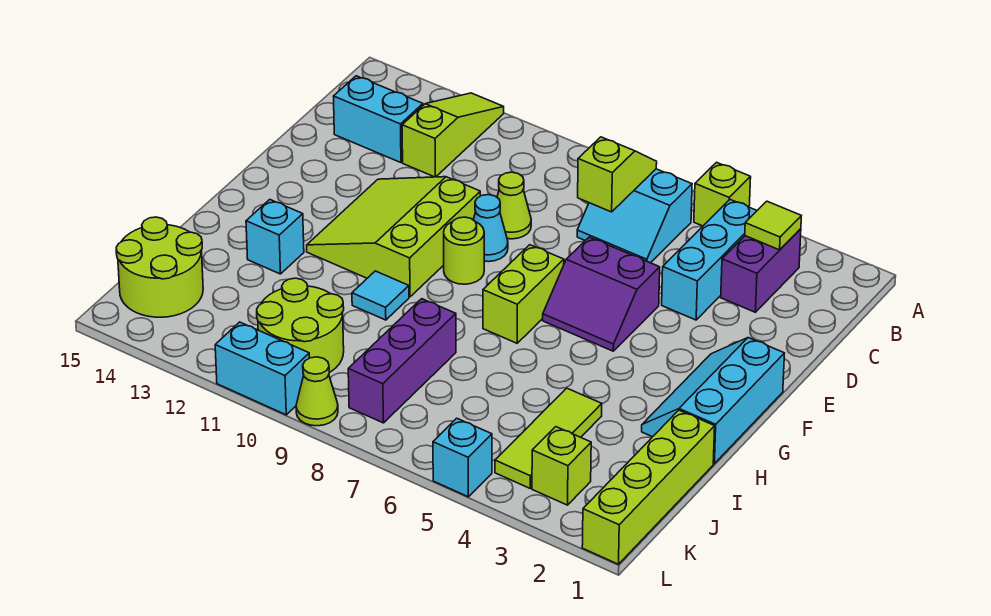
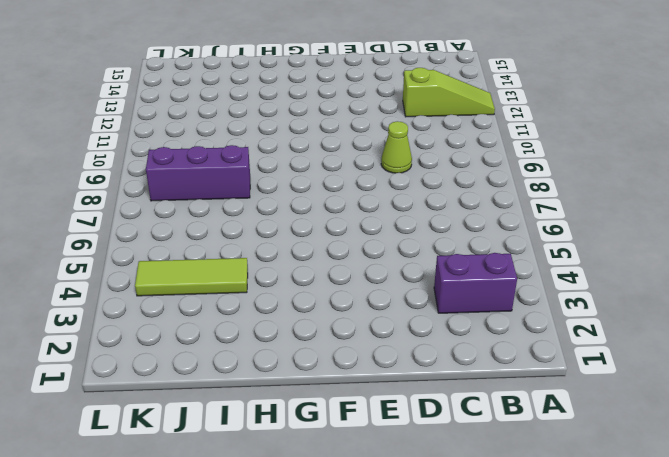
none -> lime 1x1 brick [694,162,751,226]
none -> cyan 1x3 brick [662,200,757,320]
none -> cyan 2x2 slope [577,169,692,263]

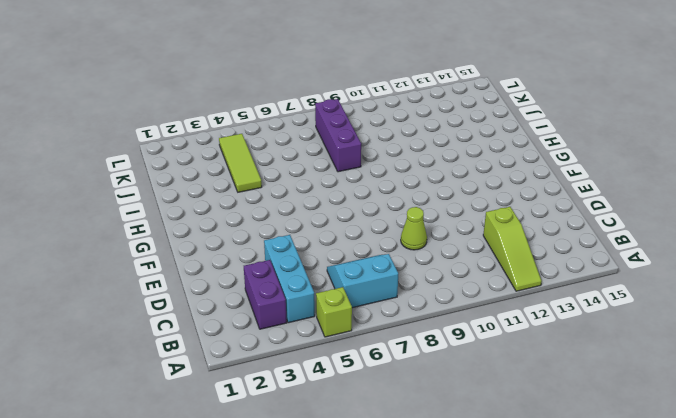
none -> cyan 1x2 brick [334,76,423,163]
none -> purple 2x2 slope [543,237,660,351]
none -> cyan 1x1 cone [473,195,508,262]

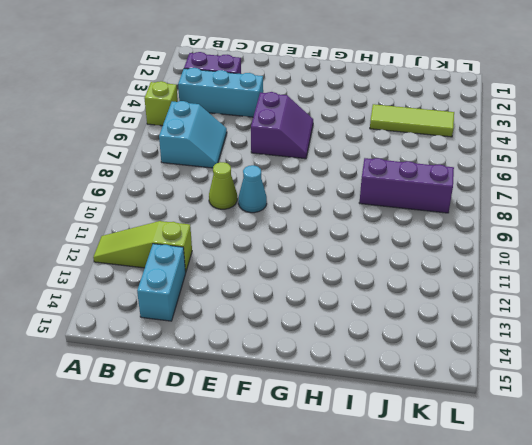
none -> lime 3x3 slope [307,177,480,297]
none -> cyan 2x3 slope [642,338,785,464]
none -> lime 1x2 brick [483,245,564,343]

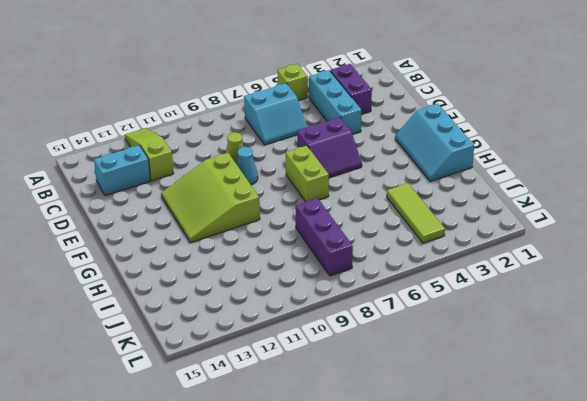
none -> lime 1x1 round brick [444,217,484,284]
none -> cyan 1x1 tile [352,271,409,320]
none -> cyan 1x1 brick [246,200,304,274]

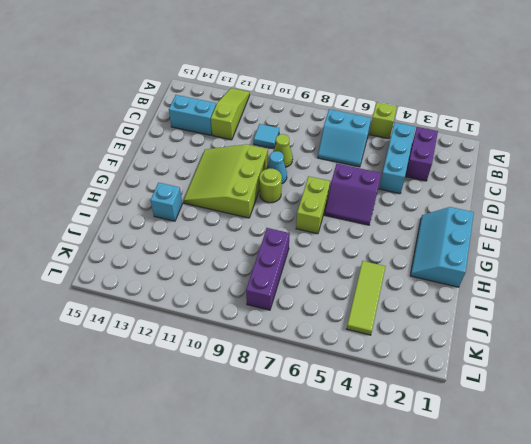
cyan 1x1 tile [254,124,279,149] -> cyan 1x1 tile moved to [352,271,409,320]
none -> lime 1x4 brick [582,410,715,564]
none -> lime 2x2 round brick [257,278,344,373]
none -> lime 2x2 round brick [116,217,203,317]

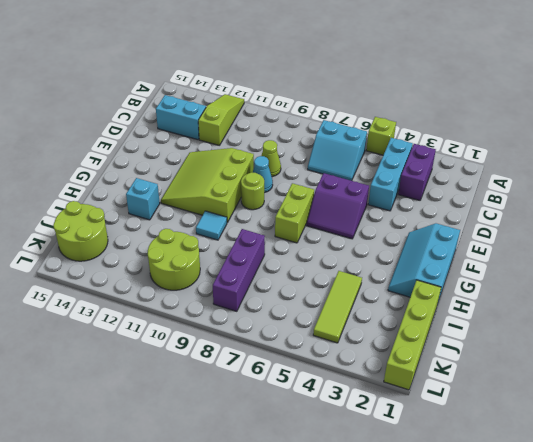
none -> lime 1x1 brick [532,427,591,505]
none -> cyan 1x1 brick [433,418,492,497]
none -> lime 1x1 cone [296,357,338,426]

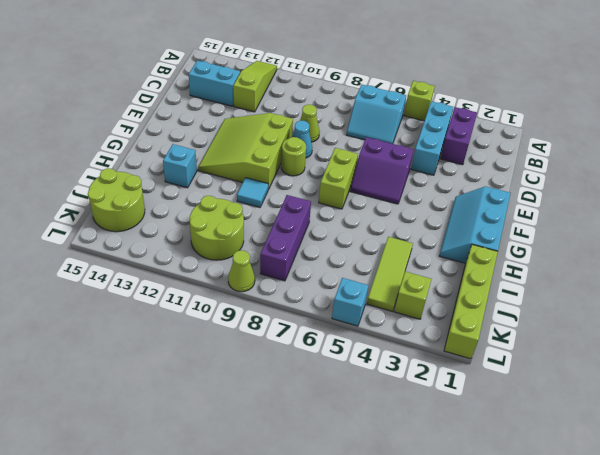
none -> cyan 1x2 brick [215,322,309,415]
none -> lime 1x1 tile [745,201,801,250]
none -> lime 1x2 slope [578,137,657,212]

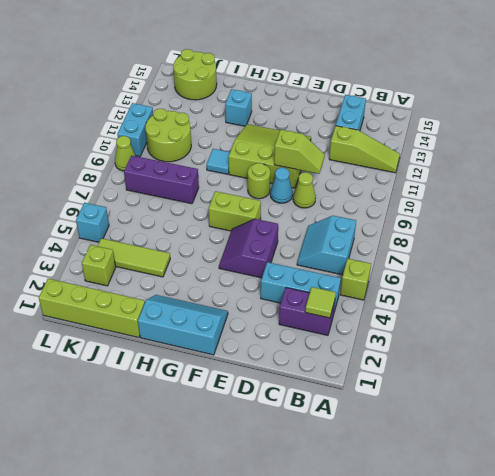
lime 1x2 slope [274,130,325,174] -> lime 1x2 slope moved to [578,137,657,212]

